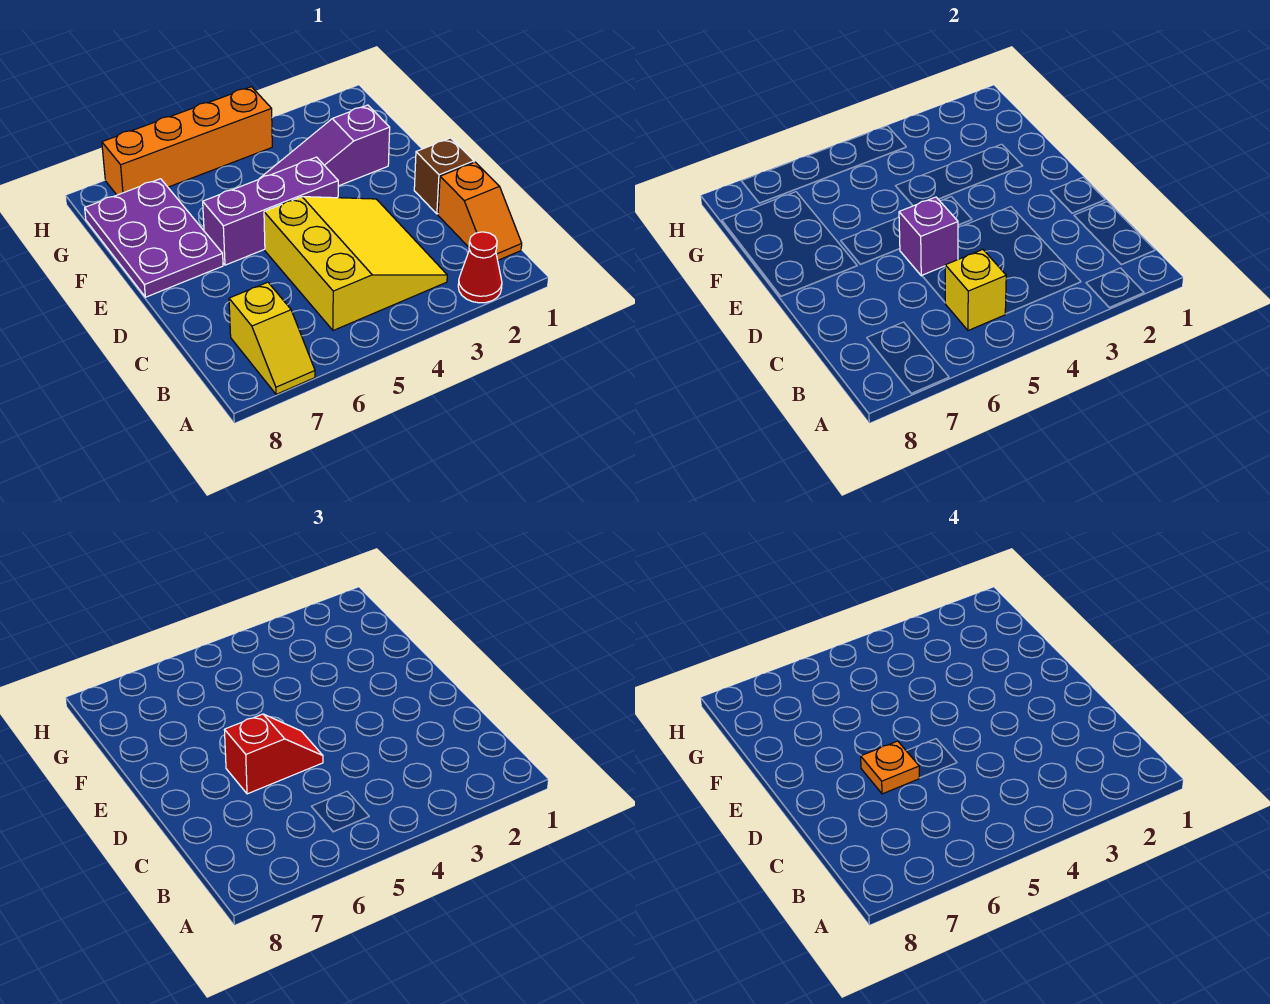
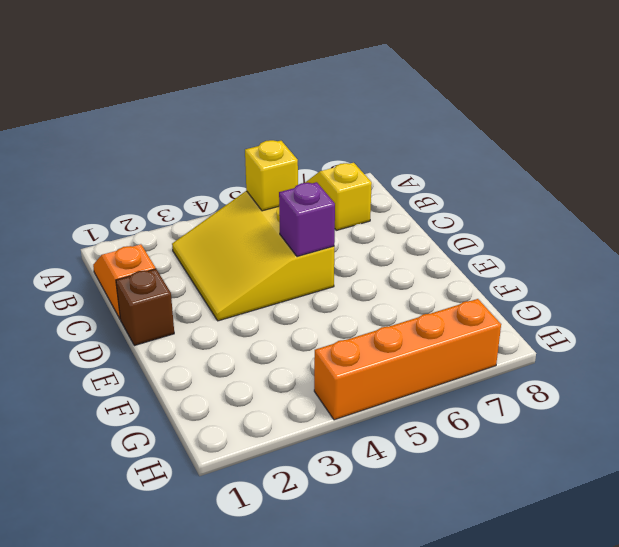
none -> red 1x1 cone [458,232,502,303]
none -> purple 1x3 brick [203,157,338,265]
none -> purple 2x3 plate [85,179,223,297]

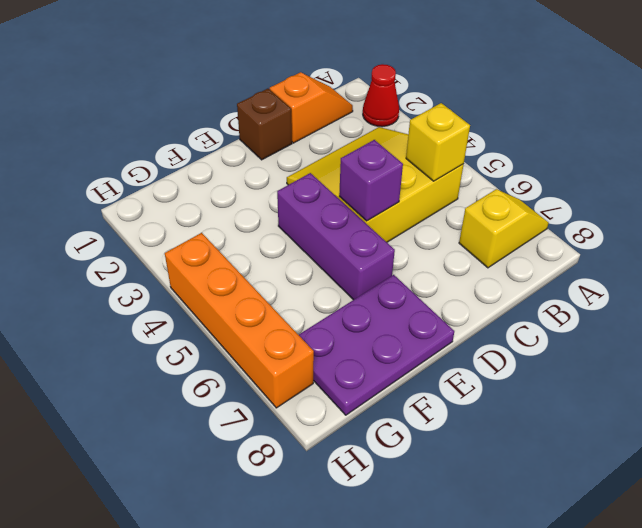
none -> purple 1x3 slope [259,105,390,186]
none -> red 1x2 slope [225,714,323,794]
none -> orange 1x1 plate [861,741,919,794]

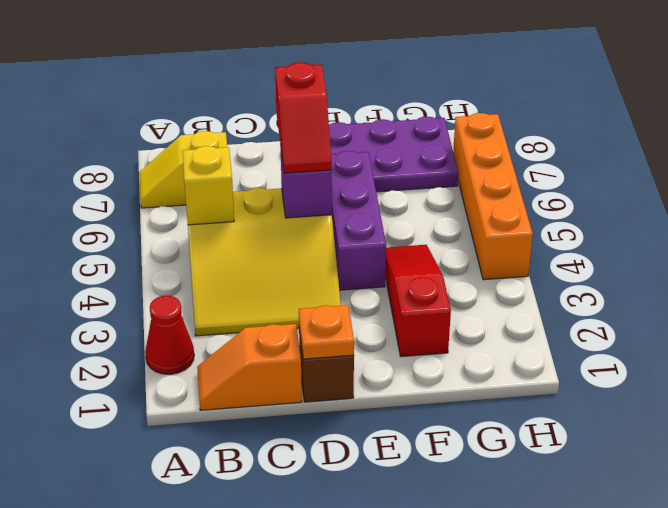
orange 1x1 plate [299,305,354,359] -> orange 1x1 plate moved to [861,741,919,794]
red 1x3 slope [385,245,451,357] -> purple 1x3 slope [259,105,390,186]

